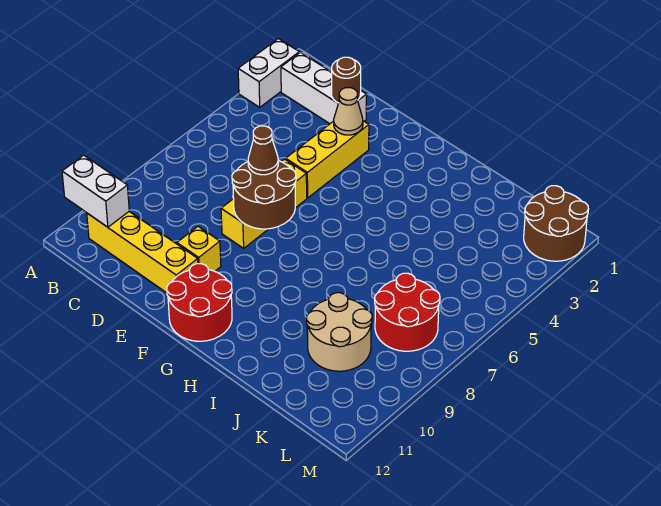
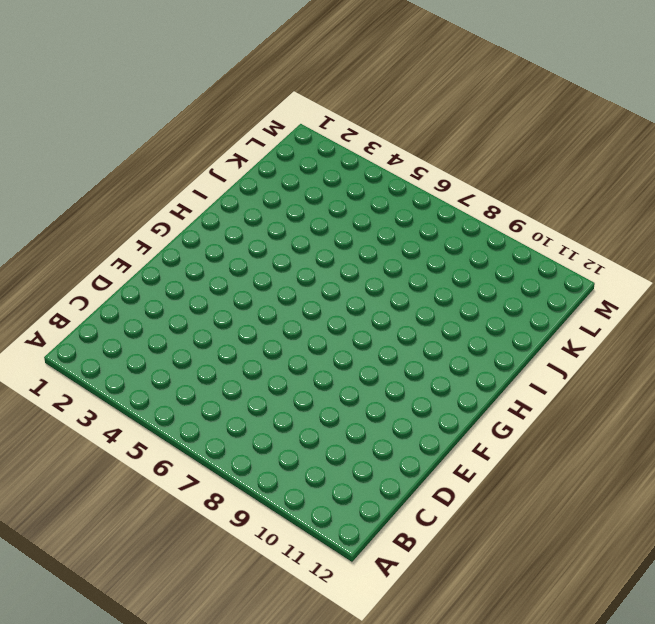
none -> white 1x2 brick [238,39,299,107]
none -> white 1x3 brick [281,52,367,124]
none -> yellow 1x4 brick [87,212,198,293]

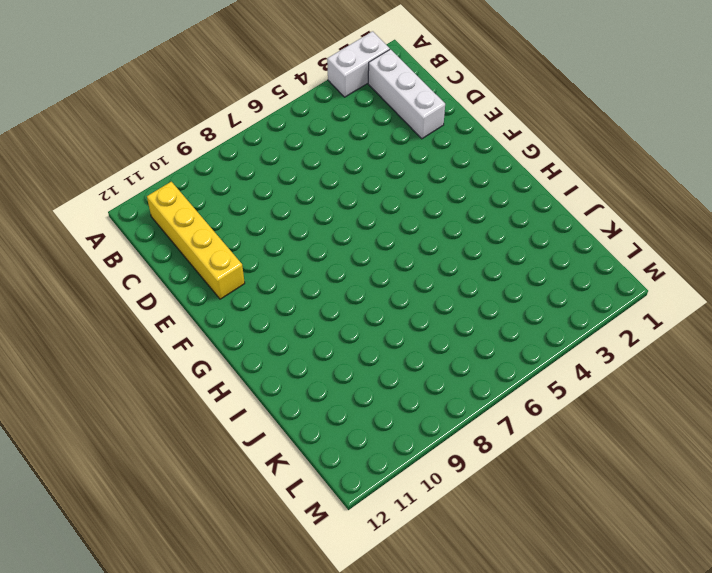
none -> yellow 1x3 brick [286,121,369,198]
none -> yellow 1x3 brick [221,159,307,248]
none -> yellow 1x1 brick [177,226,221,271]

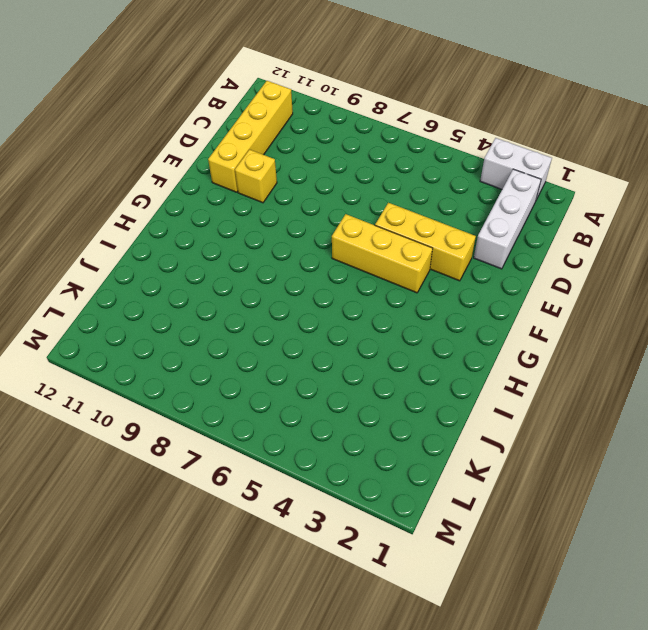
yellow 1x3 brick [332,214,433,293] -> yellow 1x3 brick moved to [221,159,307,248]
none -> red 2x2 round brick [167,264,232,341]
none -> tan 2x2 round brick [307,293,372,371]
none -> red 2x2 round brick [375,273,440,351]

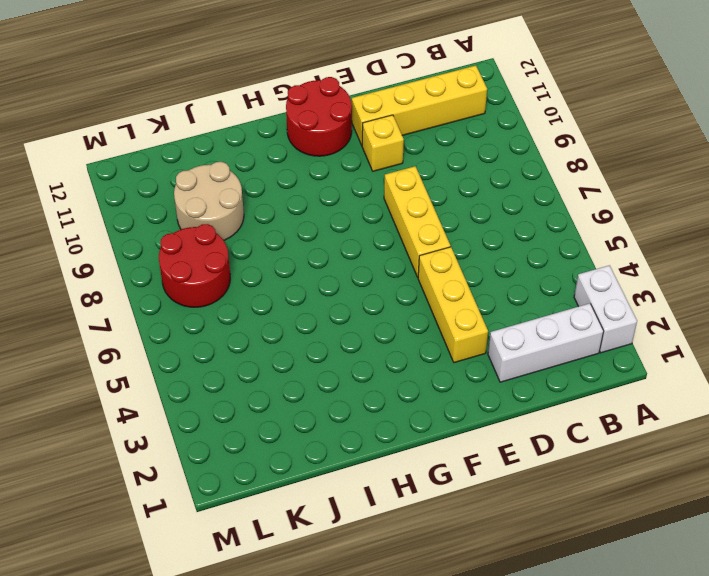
none -> brown 2x2 round brick [524,186,588,261]
none -> white 1x2 brick [62,155,129,227]
none -> brown 1x1 round brick [332,57,361,103]

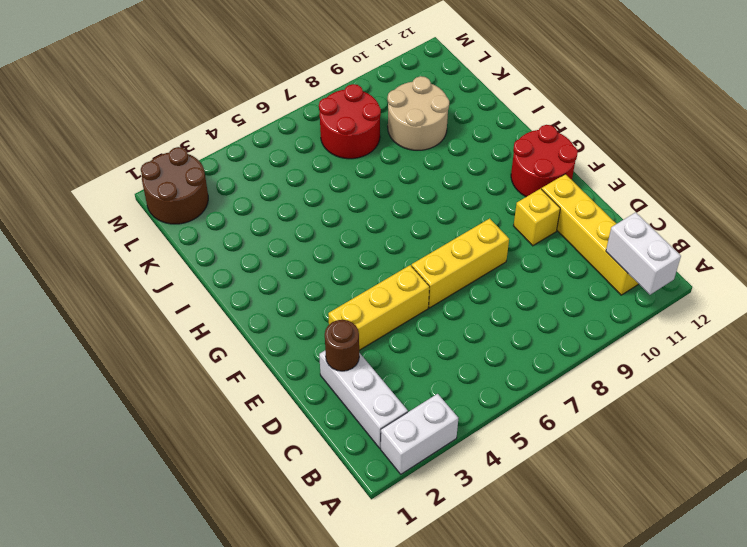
none -> tan 1x1 cone [334,88,363,135]
none -> brown 2x2 round brick [232,161,296,229]
none -> brown 1x1 cone [248,126,278,175]

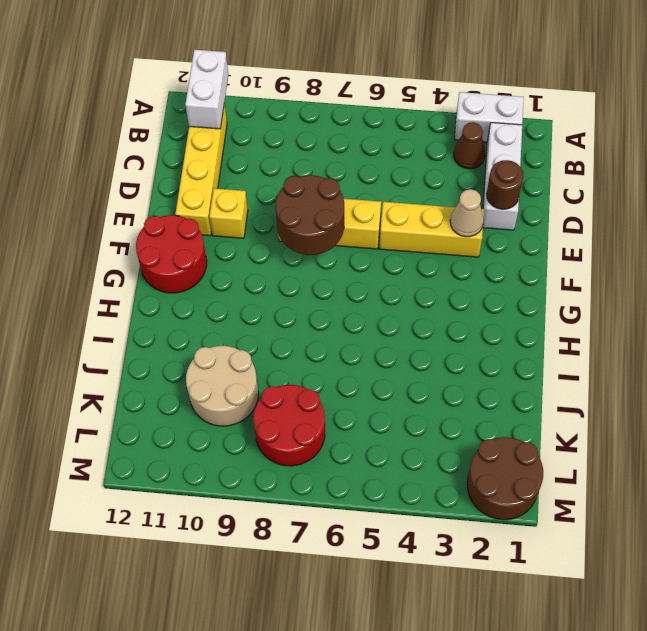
brown 1x1 cone [454,122,485,169] -> brown 1x1 cone moved to [248,126,278,175]

